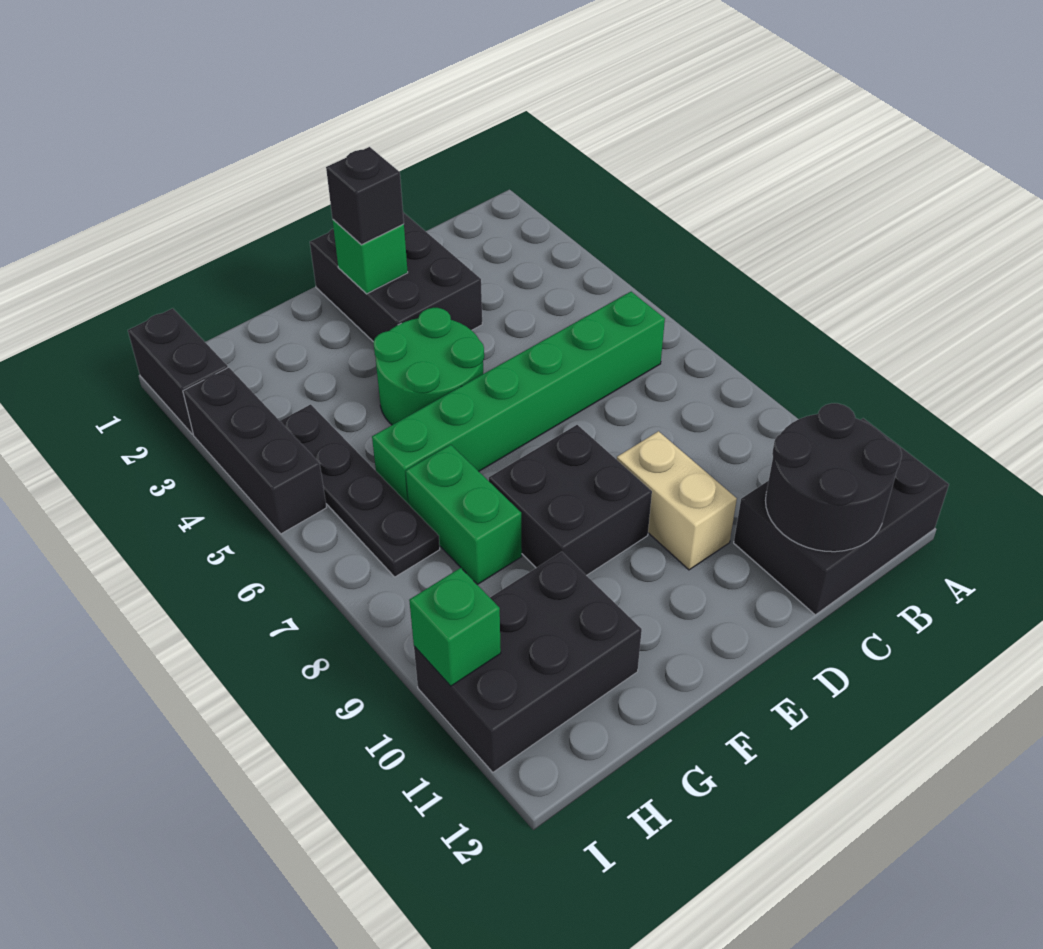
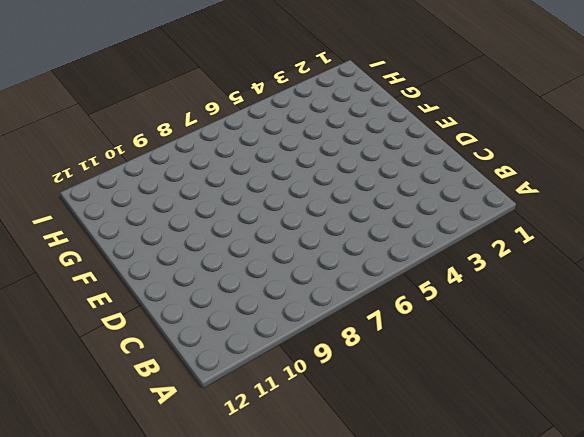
none -> black 2x3 brick [734,418,949,615]
none -> green 1x6 brick [372,292,665,504]
none -> black 2x3 brick [310,212,482,342]

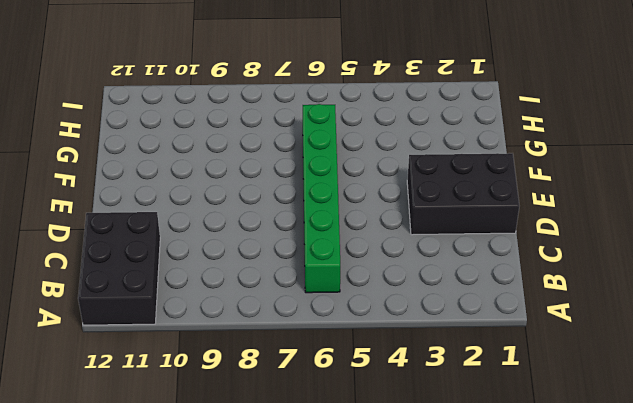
none -> tan 1x2 brick [617,431,737,570]
none -> green 2x2 round brick [373,308,484,425]
none -> black 2x2 brick [489,425,652,576]

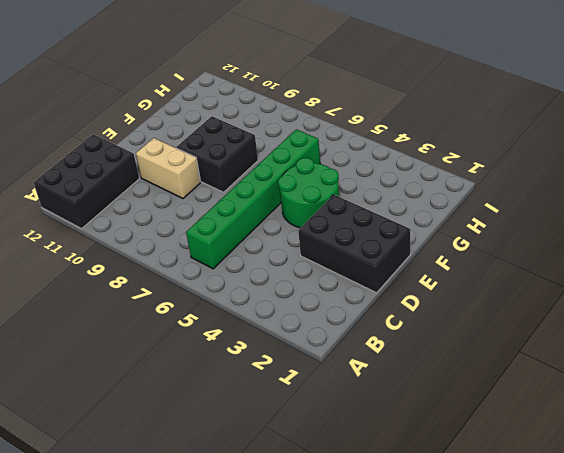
none -> green 1x2 brick [406,445,522,584]
none -> black 2x3 brick [414,552,642,772]
none -> black 1x4 plate [280,404,440,577]

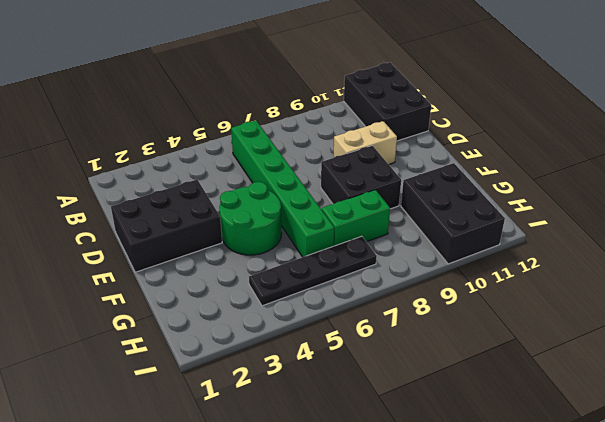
none -> black 1x2 brick [128,308,228,434]
none -> black 1x3 brick [183,367,327,534]
none -> black 2x2 round brick [765,403,902,552]

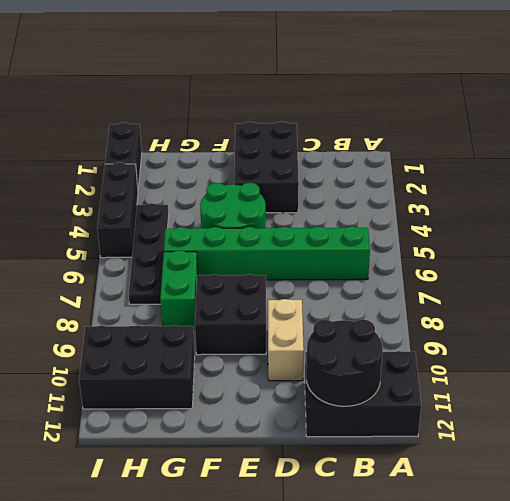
none -> green 1x1 brick [333,220,408,294]
none -> green 1x1 brick [409,568,501,686]
none -> black 1x1 brick [326,147,404,245]

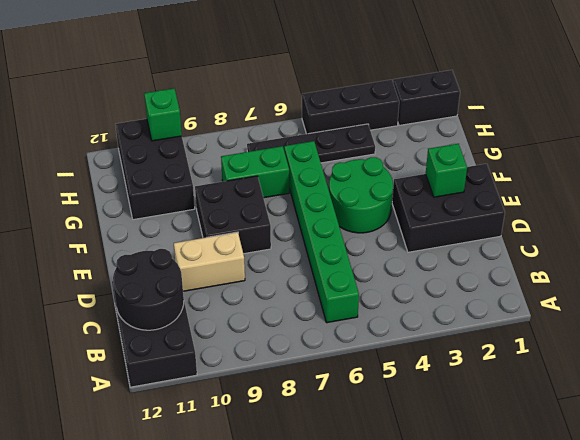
none -> black 1x1 brick [326,147,404,245]

